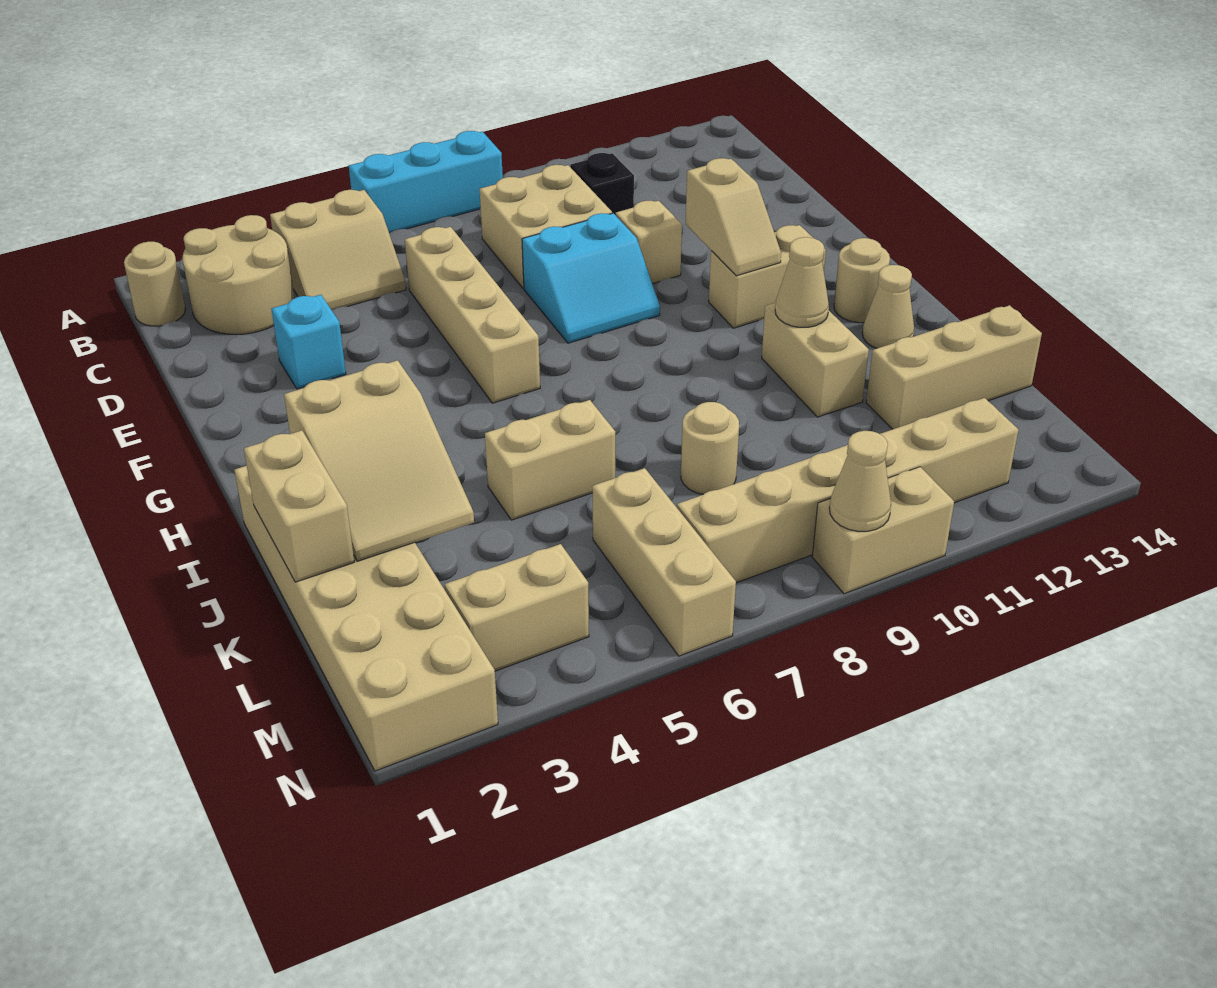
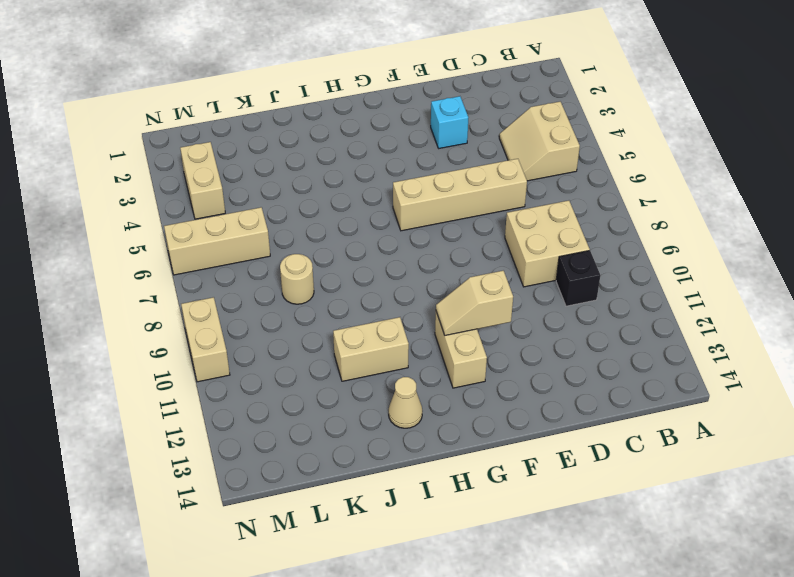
none -> cyan 1x3 brick [349,131,503,233]
none -> tan 1x1 round brick [124,242,185,326]
none -> tan 2x2 round brick [182,215,294,335]

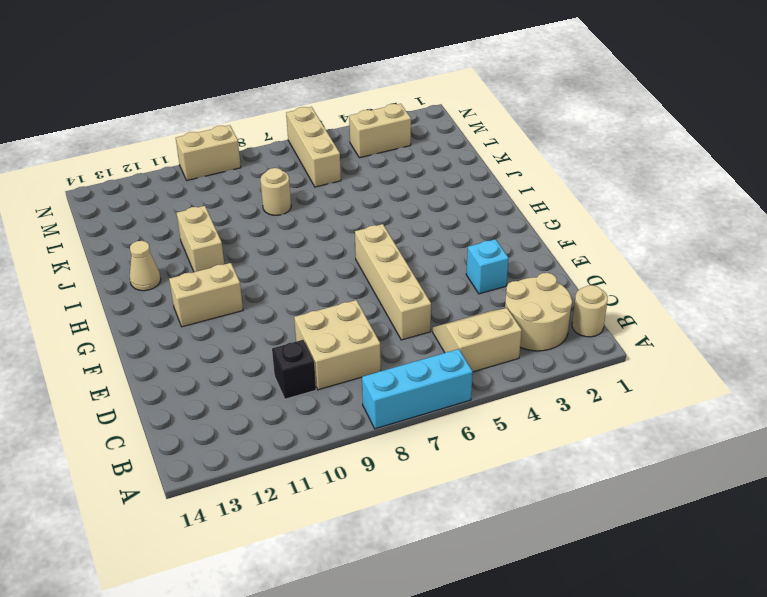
none -> cyan 2x2 slope [522,213,660,343]
none -> tan 1x1 brick [616,201,682,284]
none -> tan 1x1 round brick [834,238,890,323]

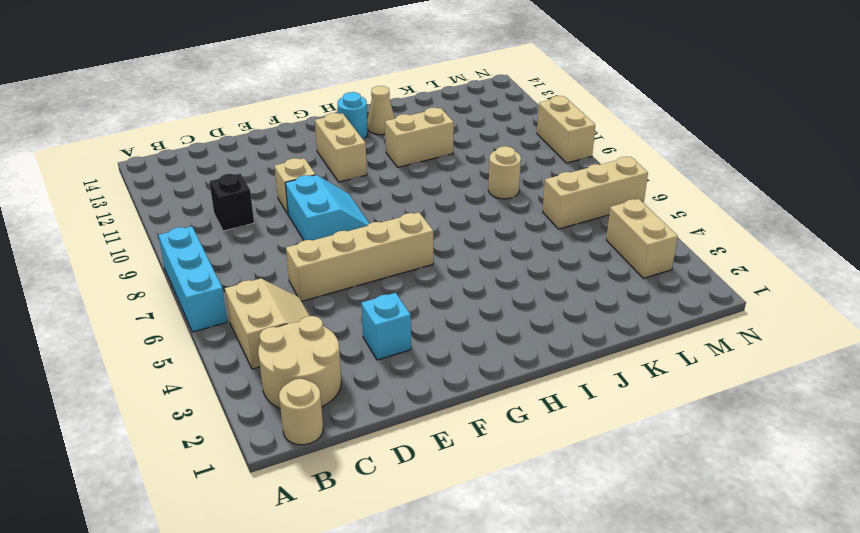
cyan 1x1 round brick [337,92,368,139] -> tan 1x1 round brick [834,238,890,323]
none -> tan 2x2 brick [480,165,612,289]
none -> tan 2x6 brick [234,466,498,771]
none -> tan 1x2 brick [485,400,615,520]

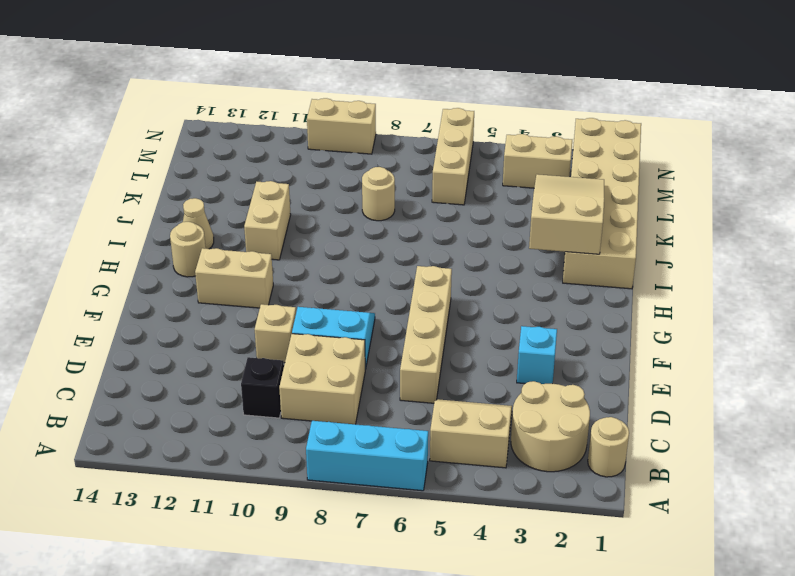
none -> tan 1x2 brick [485,400,615,520]
none -> tan 1x3 brick [866,305,1042,429]
none -> tan 1x6 brick [677,398,1018,583]

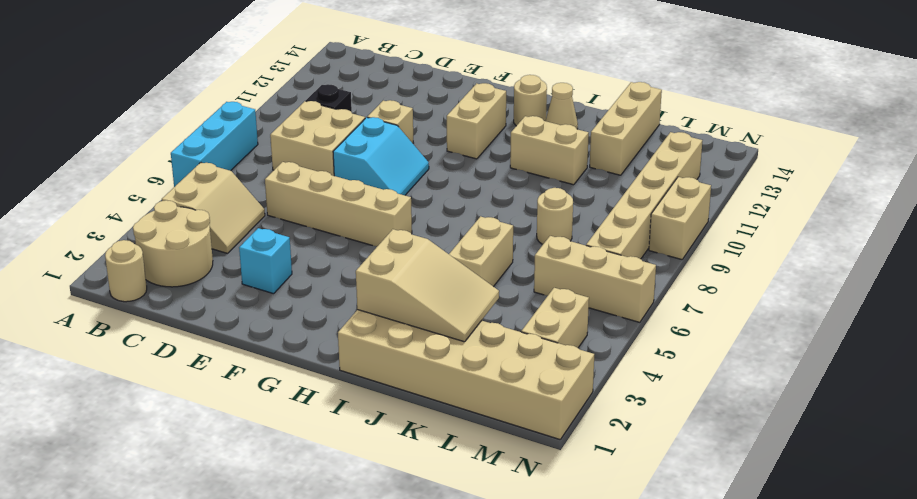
none -> tan 1x2 slope [686,158,781,276]
none -> tan 1x1 cone [775,237,829,327]
none -> tan 1x2 brick [244,431,354,582]

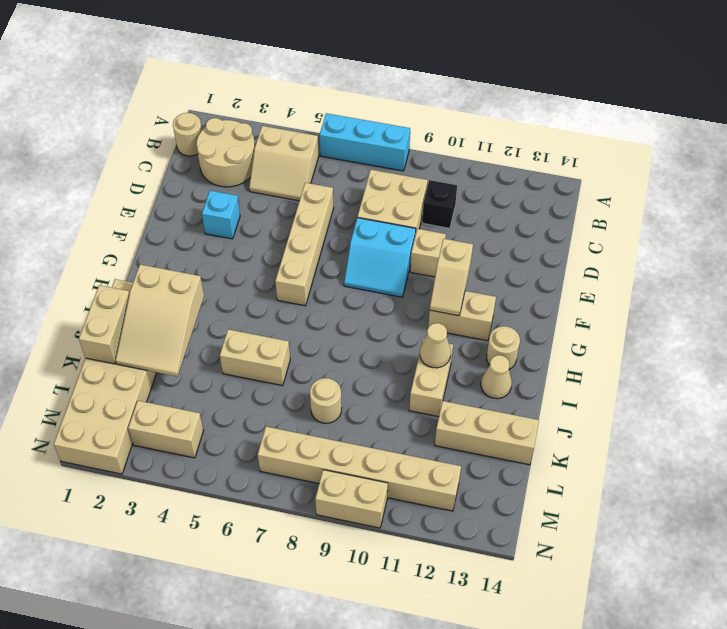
none -> tan 1x3 brick [592,468,736,656]
none -> tan 1x1 cone [829,431,891,531]

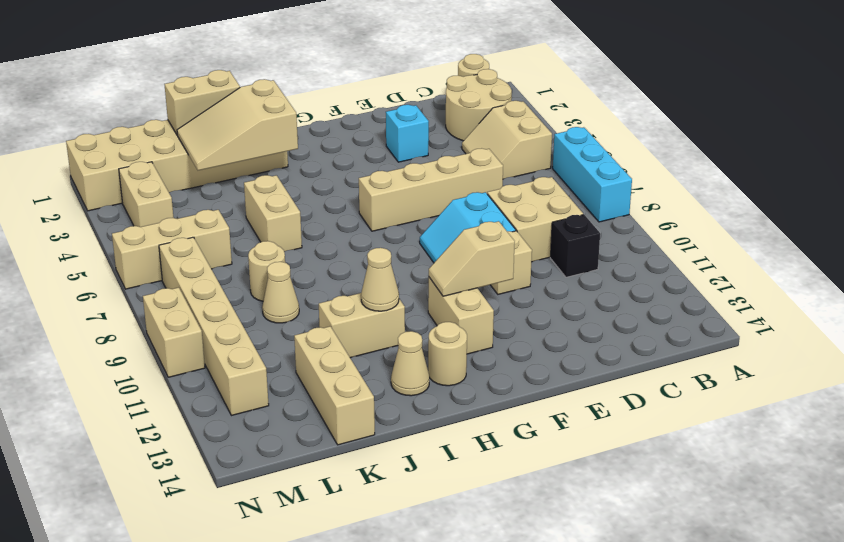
tan 1x1 cone [262,262,299,323] -> tan 1x1 cone moved to [829,431,891,531]

